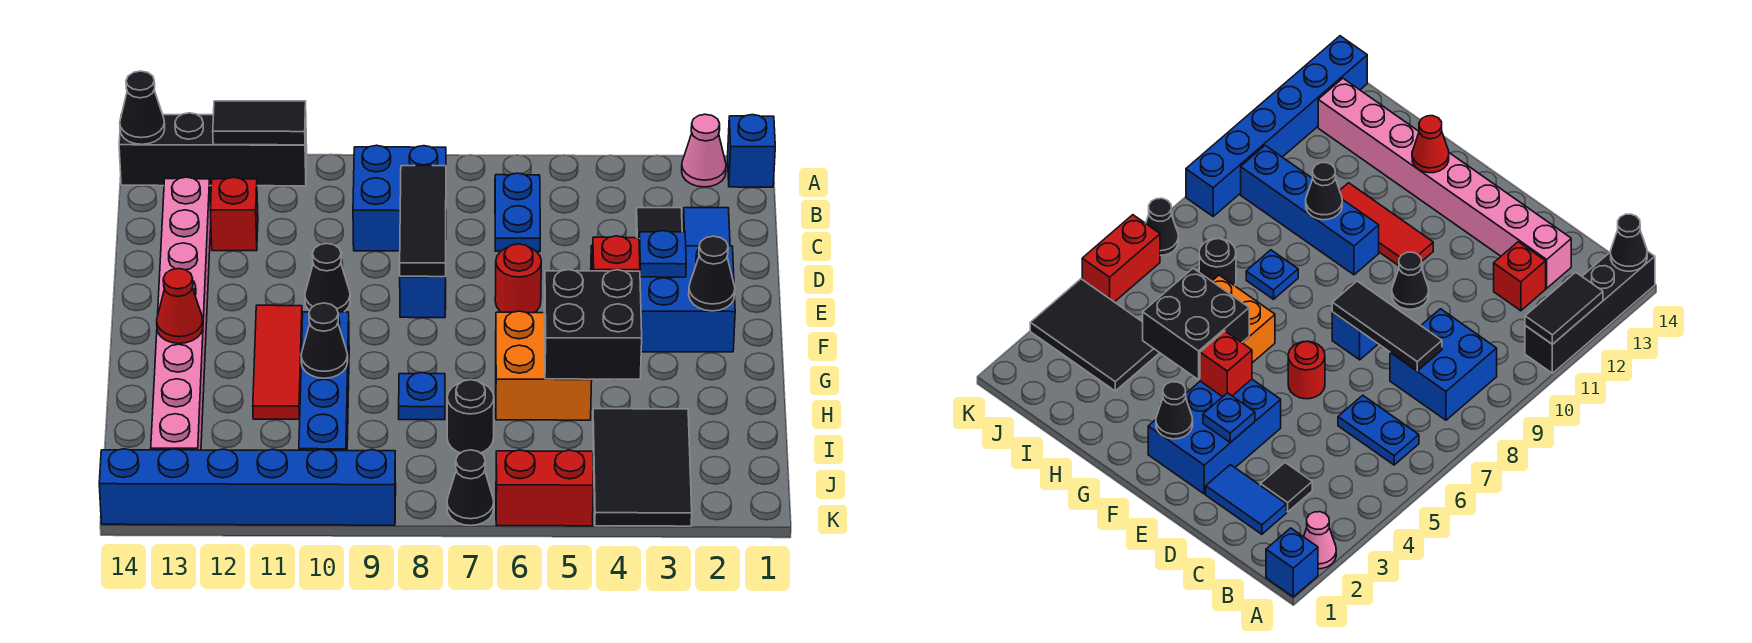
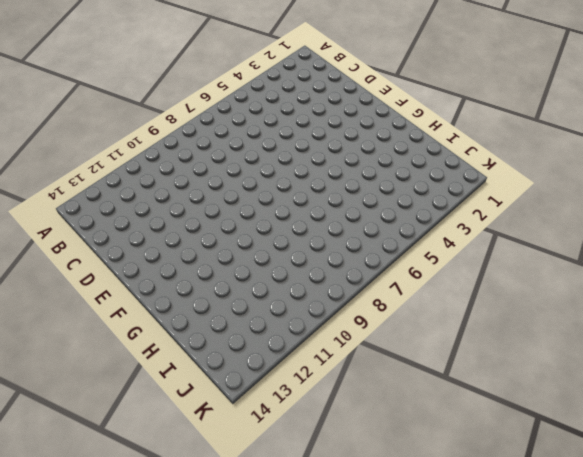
none -> blue 1x1 brick [728,115,775,187]
none -> pink 1x1 cone [682,114,726,187]
none -> black 1x4 brick [119,113,307,186]
none -> blue 1x2 plate [495,173,540,252]

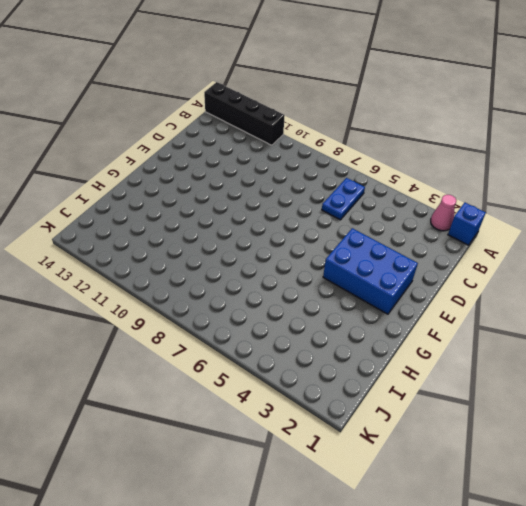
none -> blue 2x2 brick [353,145,446,251]
none -> blue 1x2 tile [683,208,730,246]
none -> black 1x1 tile [636,208,682,238]
none -> red 1x1 brick [210,177,258,251]

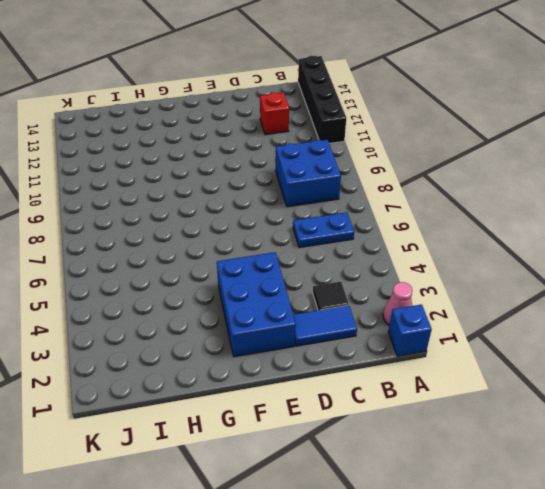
none -> pink 1x8 brick [151,177,211,450]
none -> red 1x1 round brick [495,244,541,313]
none -> blue 1x1 brick [400,276,446,318]
none -> black 1x1 cone [305,243,350,312]

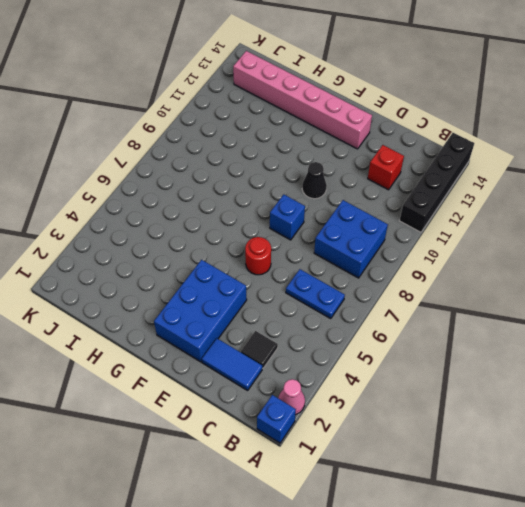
pink 1x6 brick [233,51,372,149] -> pink 1x8 brick [151,177,211,450]
none -> red 1x3 tile [253,305,302,419]
none -> orange 2x2 brick [496,311,592,420]
none -> blue 1x4 brick [299,312,349,451]
none -> blue 1x1 plate [399,373,445,420]

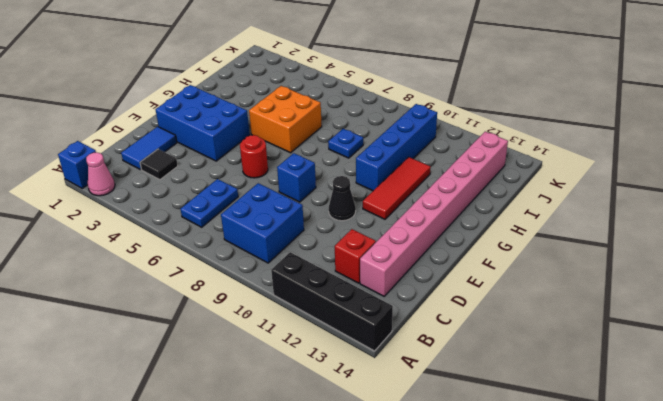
none -> black 2x3 tile [593,409,692,526]
none -> black 1x1 round brick [447,380,494,453]
none -> red 1x2 brick [496,450,594,526]
none -> black 1x1 cone [447,450,494,526]

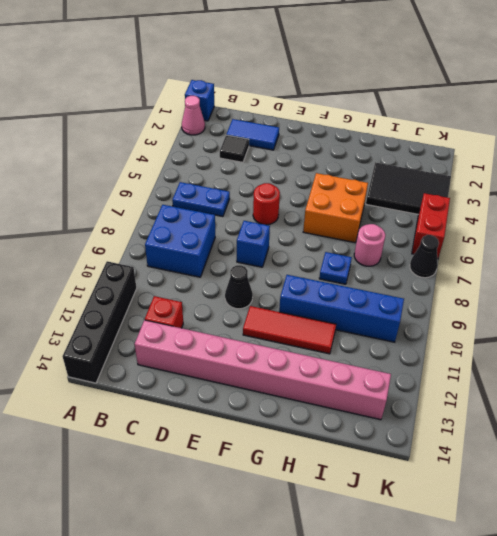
pink 1x1 round brick [354,224,385,266] -> black 1x1 round brick [447,380,494,453]
none -> blue 2x3 brick [591,246,735,352]
none -> blue 1x6 brick [99,449,396,525]
none -> black 1x2 tile [213,101,306,145]
none -> black 1x1 cone [120,71,165,144]

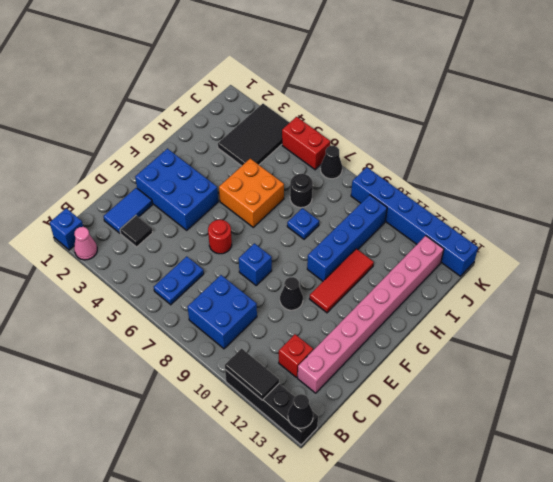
none -> black 1x3 tile [400,166,446,277]
none -> blue 1x1 plate [639,231,686,277]
none -> black 1x1 cone [689,236,735,311]
none -> red 1x1 brick [592,236,640,271]

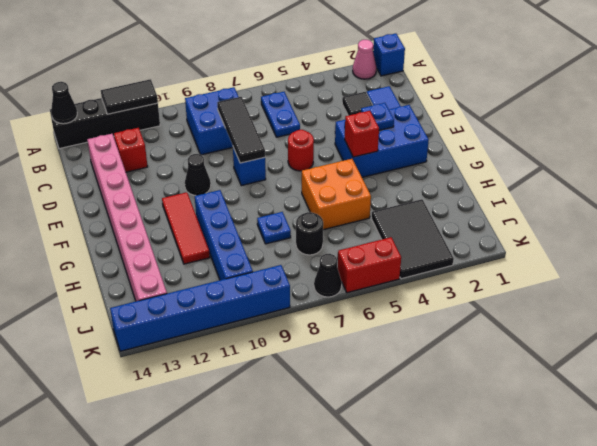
none -> black 1x1 cone [689,236,735,311]
none -> black 2x2 brick [544,270,642,380]
none -> red 1x1 cone [157,269,203,344]
none -> black 1x1 cone [301,303,348,378]

